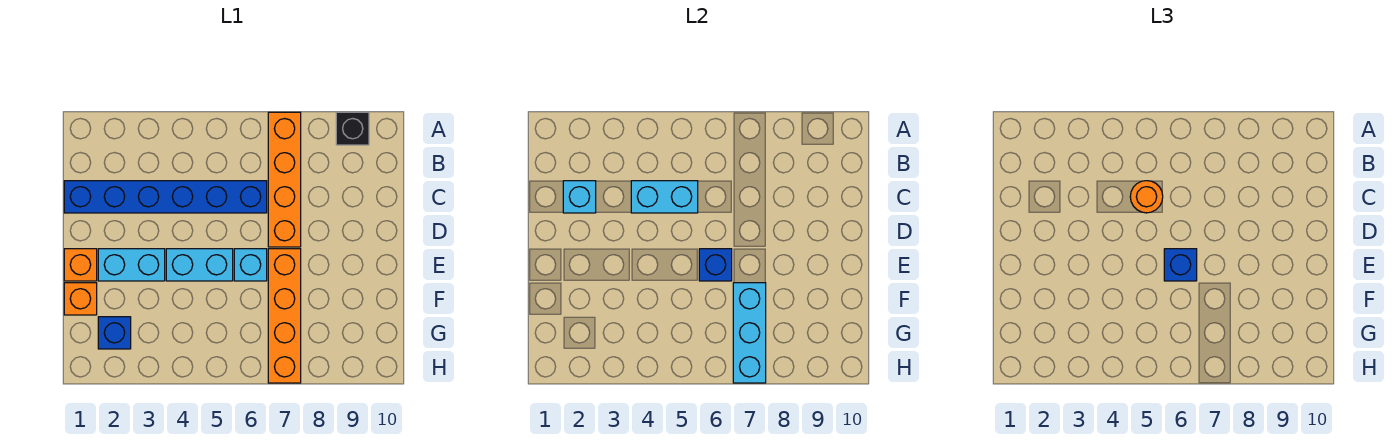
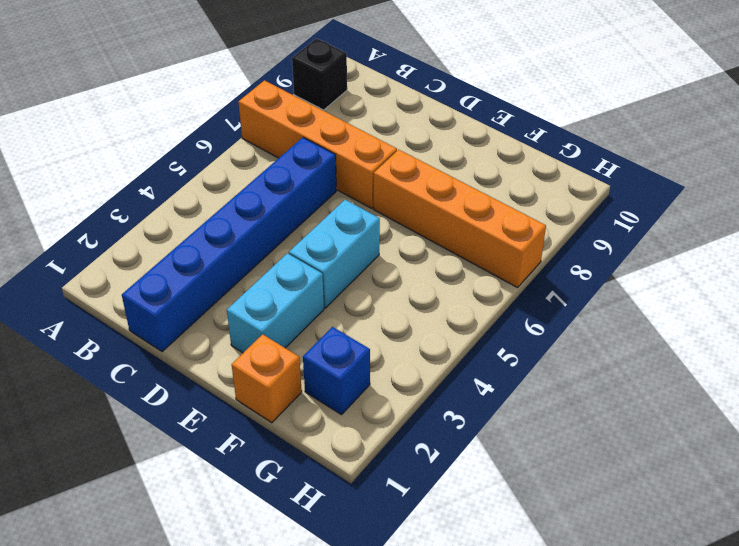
none -> orange 1x1 brick [64,249,97,281]
none -> cyan 1x1 brick [234,249,267,281]
none -> cyan 1x1 brick [563,181,596,213]

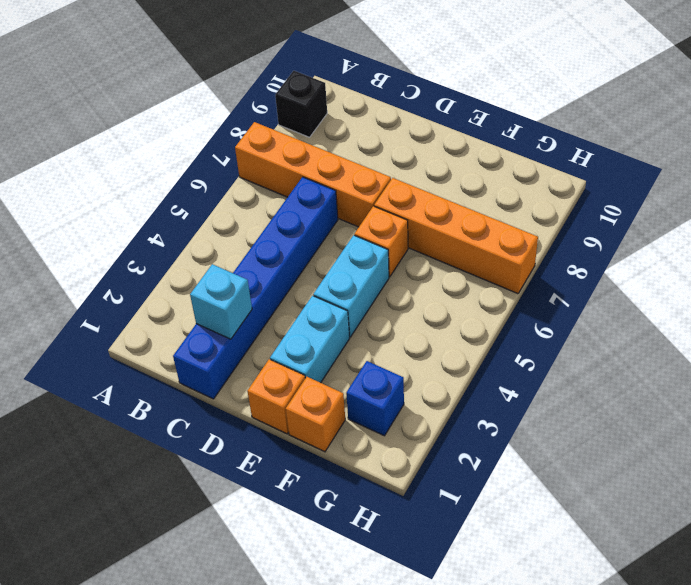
orange 1x1 brick [354,206,408,277] -> cyan 1x1 brick [234,249,267,281]
none -> cyan 1x2 brick [631,181,698,213]
none -> blue 1x1 brick [699,249,732,281]
none -> cyan 1x3 brick [733,283,766,383]

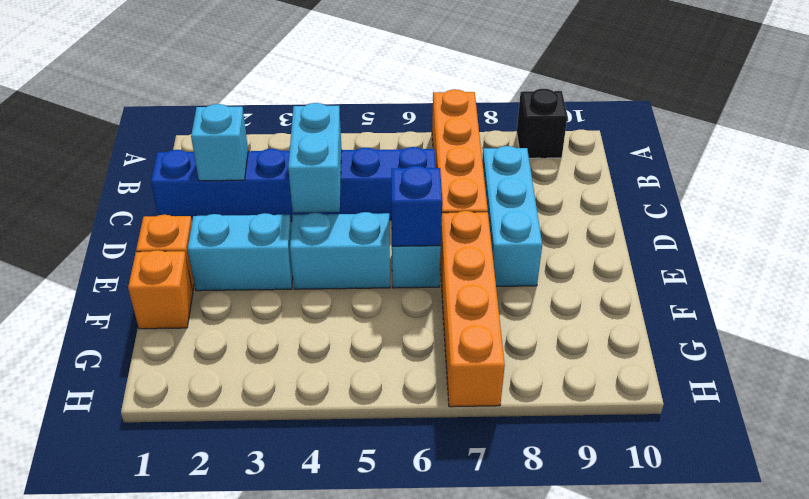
cyan 1x2 brick [288,103,342,213] -> cyan 1x2 brick turned to [631,181,698,213]
cyan 1x3 brick [482,146,542,286] -> cyan 1x3 brick moved to [733,283,766,383]
none -> blue 1x1 brick [98,317,131,349]
none -> orange 1x1 round brick [1130,181,1163,213]
none -> blue 1x1 brick [1164,249,1197,281]

